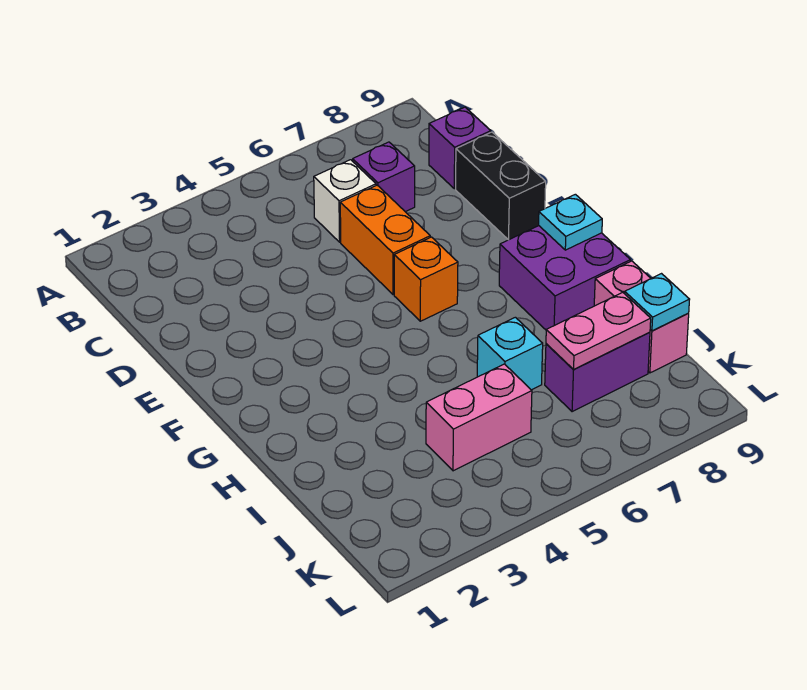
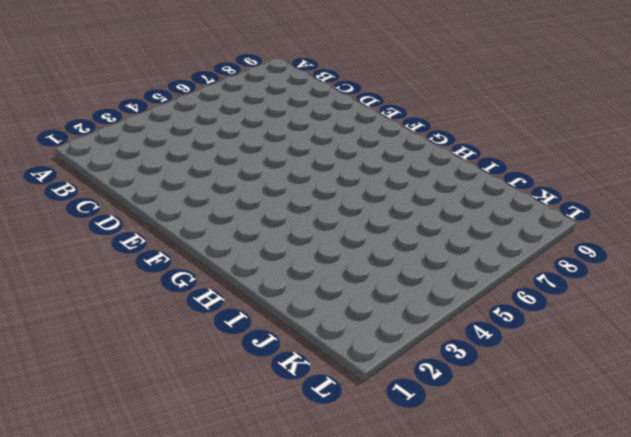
none -> white 1x1 brick [314,160,376,242]
none -> purple 1x1 brick [353,142,415,212]
none -> purple 1x1 brick [429,107,491,189]

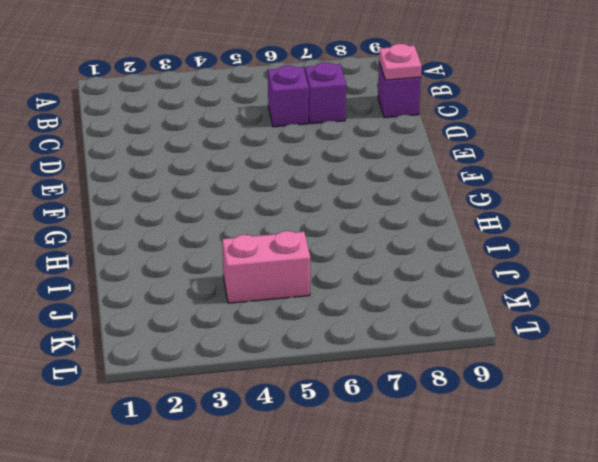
purple 1x1 brick [268,65,309,127] -> white 1x1 brick [314,160,376,242]
pink 1x1 plate [379,44,421,80] -> none
none -> orange 1x2 brick [340,185,430,295]
none -> black 1x2 brick [456,132,546,240]
none -> orange 1x1 brick [394,237,458,321]

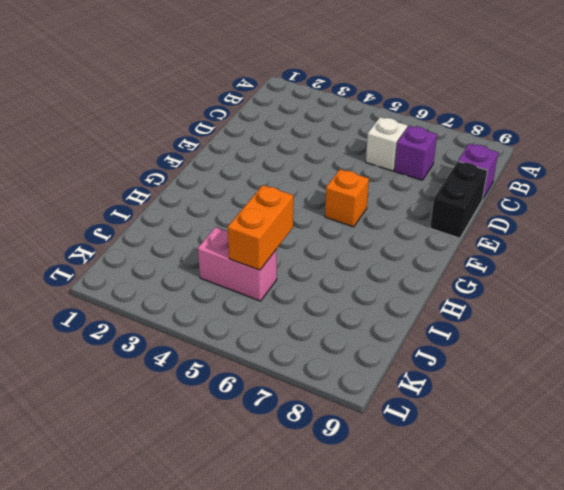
orange 1x2 brick [228,185,293,270] -> orange 1x2 brick moved to [340,185,430,295]
none -> purple 2x2 brick [499,226,630,330]
none -> cyan 1x1 brick [477,317,543,390]
none -> pink 1x2 brick [594,261,689,373]

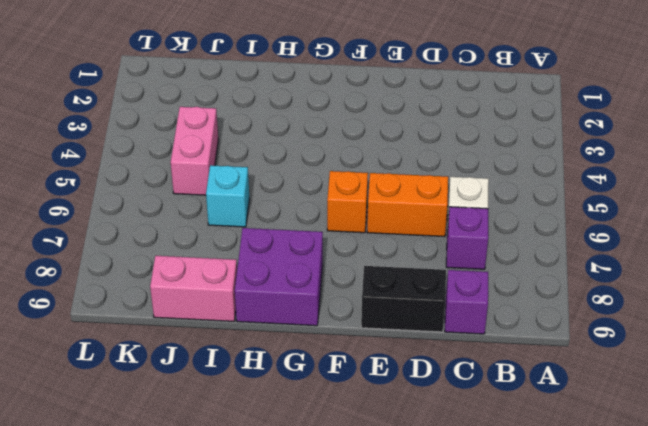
none -> purple 1x2 brick [545,332,650,412]
none -> cyan 1x1 plate [539,194,602,250]
none -> pink 1x2 plate [546,292,651,370]

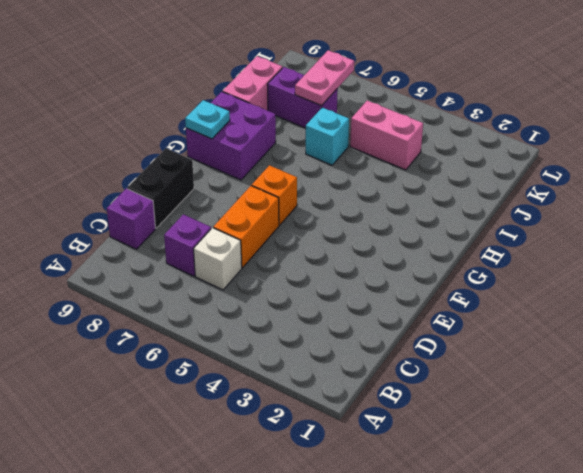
pink 1x2 plate [295,50,354,106] -> pink 1x2 plate turned to [546,292,651,370]
none -> cyan 1x1 plate [625,274,690,331]

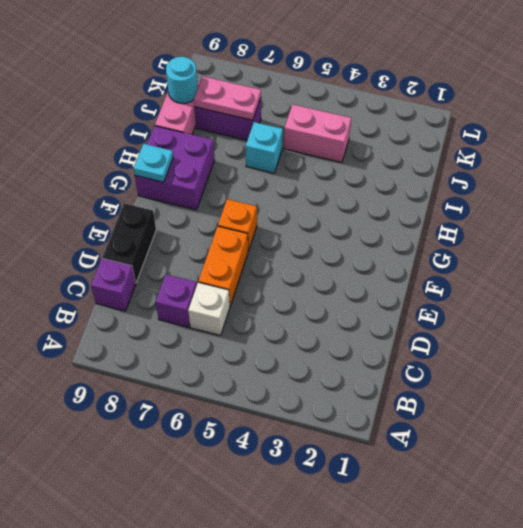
cyan 1x1 round brick [166,57,198,104] -> cyan 1x1 plate [625,274,690,331]

